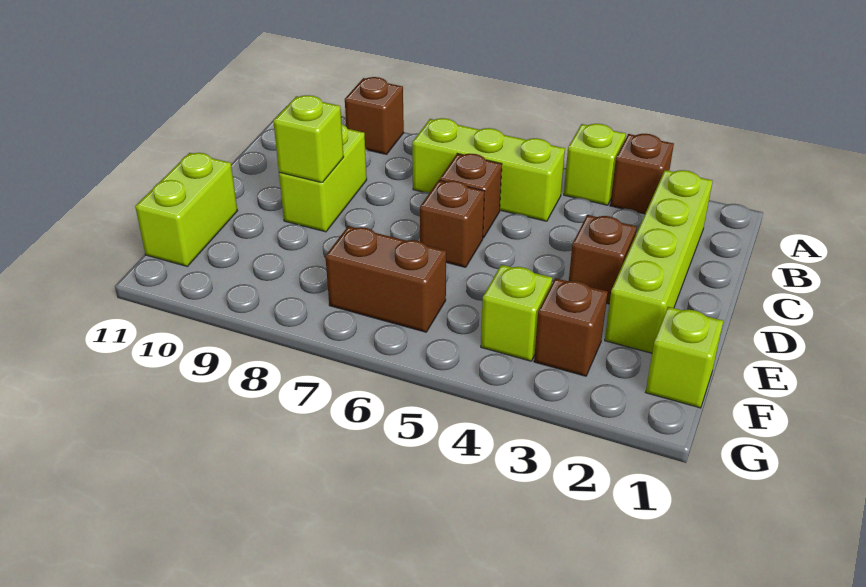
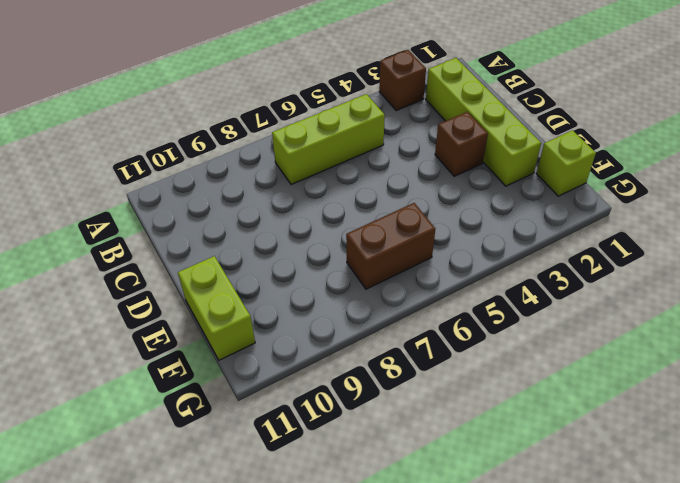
none -> lime 1x1 brick [564,124,626,205]
none -> brown 1x1 brick [345,77,404,154]
none -> brown 1x1 brick [440,154,502,238]

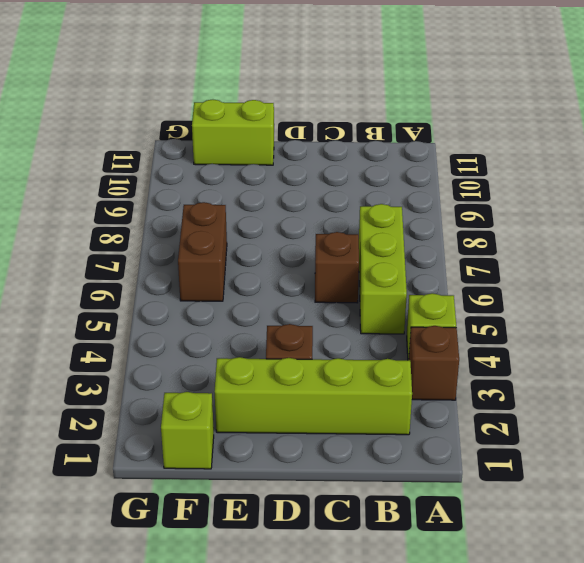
none -> brown 1x1 brick [345,77,404,154]
none -> lime 1x2 brick [279,124,367,232]
none -> brown 1x1 brick [420,180,485,267]

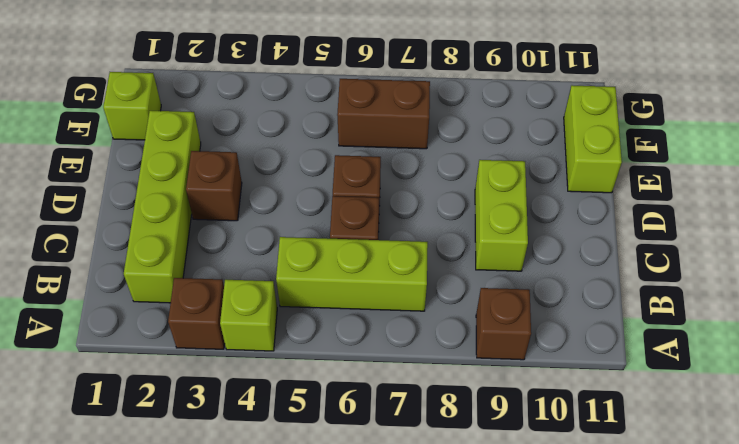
none -> brown 1x1 brick [534,278,608,376]
none -> lime 1x1 brick [481,265,552,361]
none -> lime 1x1 brick [273,95,344,183]

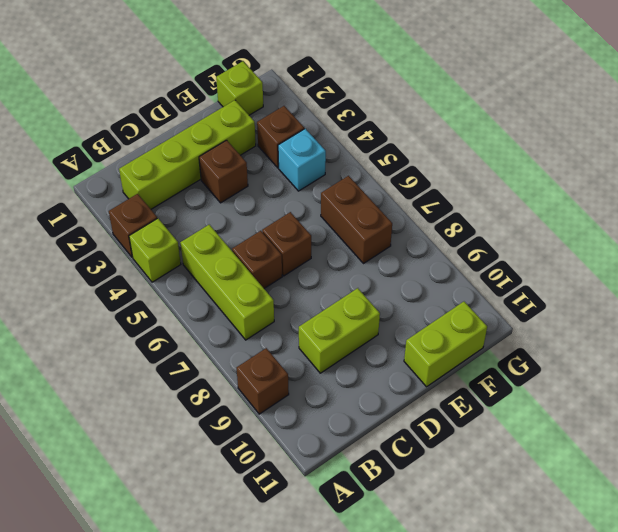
cyan 1x1 brick [278,129,326,191] -> lime 1x1 brick [481,265,552,361]
none -> lime 1x1 brick [273,95,344,183]

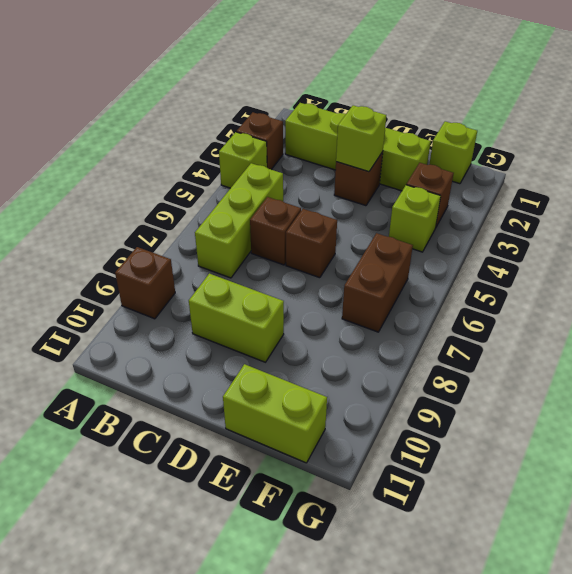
lime 1x1 brick [336,105,386,172] -> lime 1x1 brick moved to [273,95,344,183]

